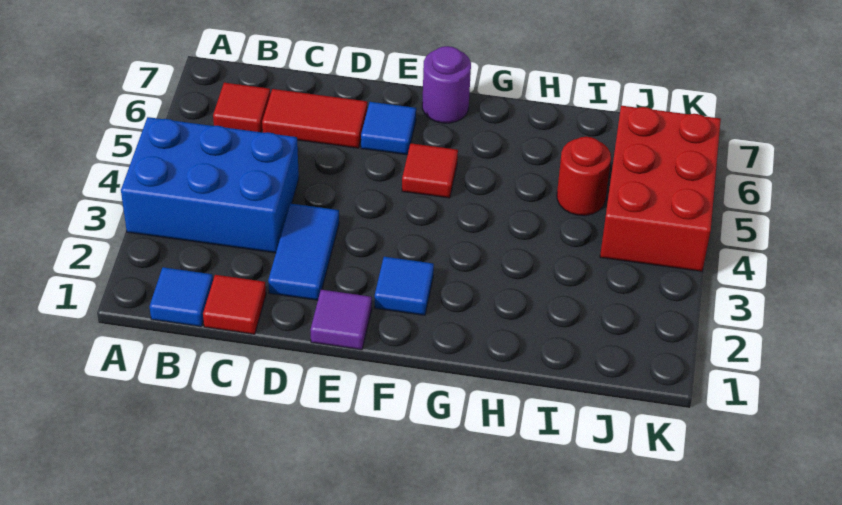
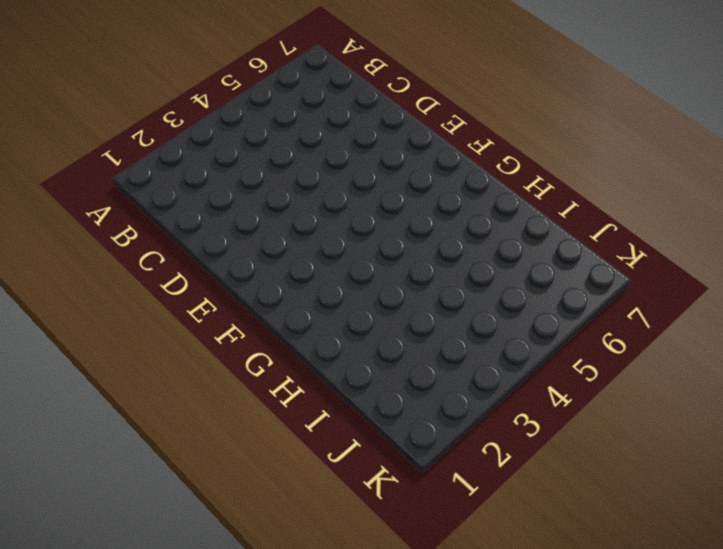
none -> blue 2x3 brick [121,117,299,253]
none -> blue 1x1 tile [149,267,213,327]
none -> red 1x1 tile [213,83,270,132]

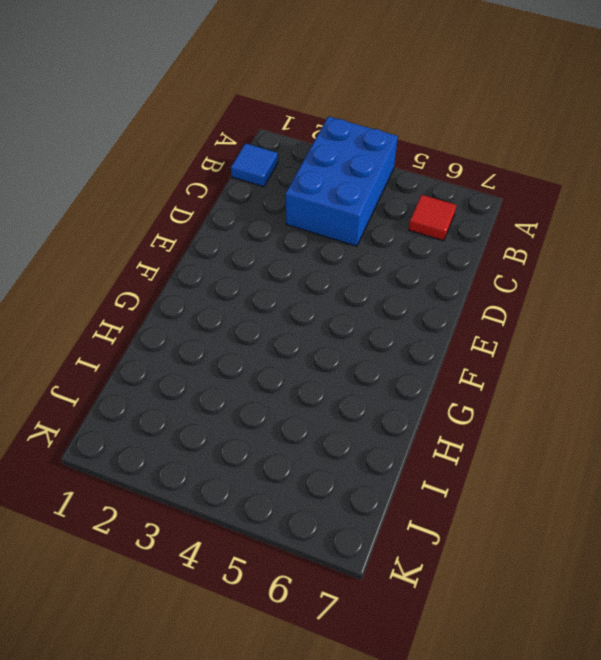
none -> red 1x1 tile [203,275,266,334]
none -> red 1x2 tile [262,89,367,148]
none -> blue 1x2 tile [268,203,339,300]

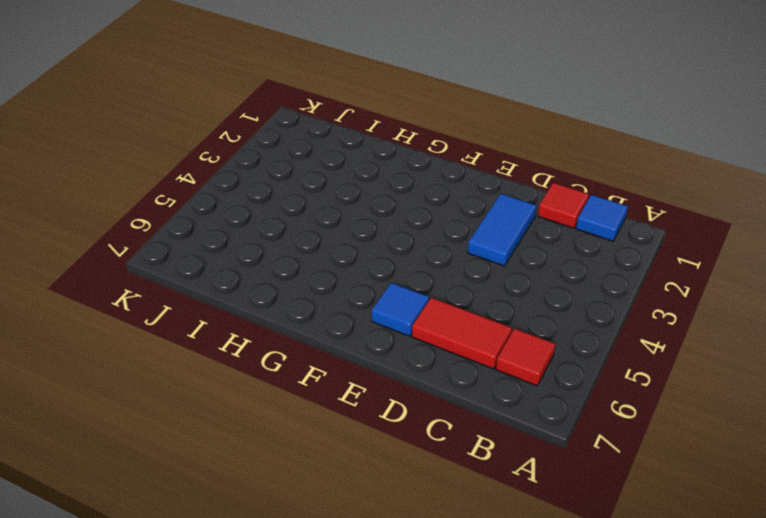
none -> blue 2x3 brick [121,117,299,253]
none -> purple 1x1 tile [311,290,372,350]
none -> blue 1x1 tile [375,257,434,315]

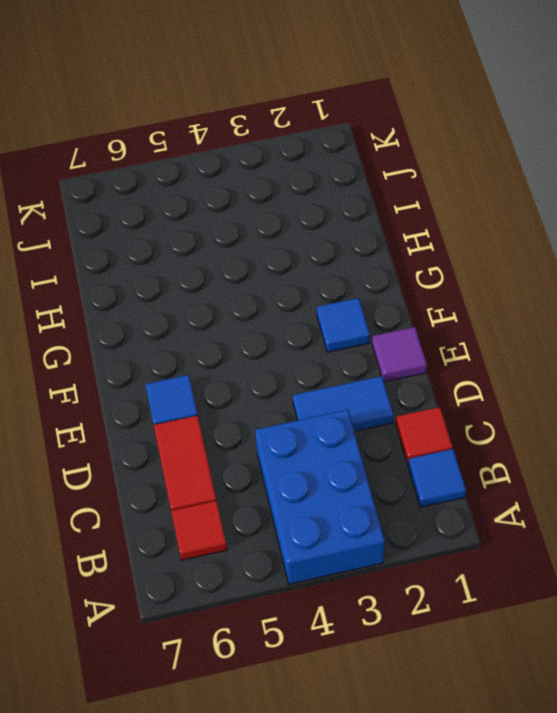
none -> red 1x1 tile [402,143,458,198]
none -> purple 1x1 round brick [422,46,471,123]
none -> red 1x1 round brick [557,137,611,216]

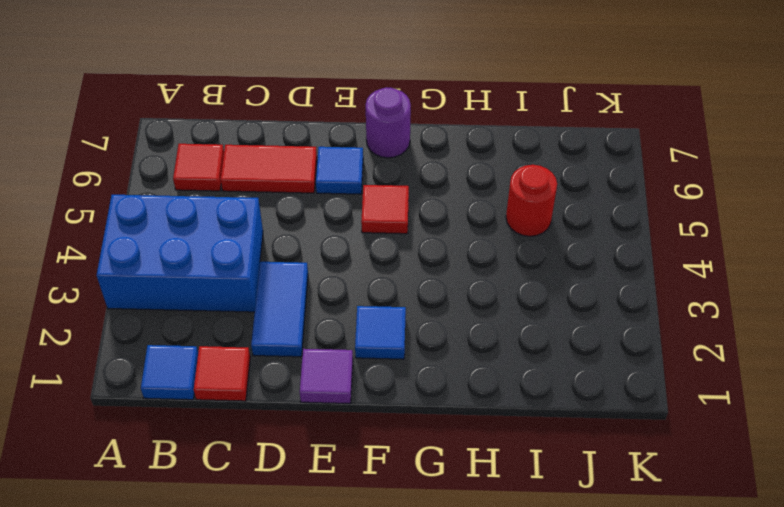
none -> red 2x3 brick [600,106,721,271]

